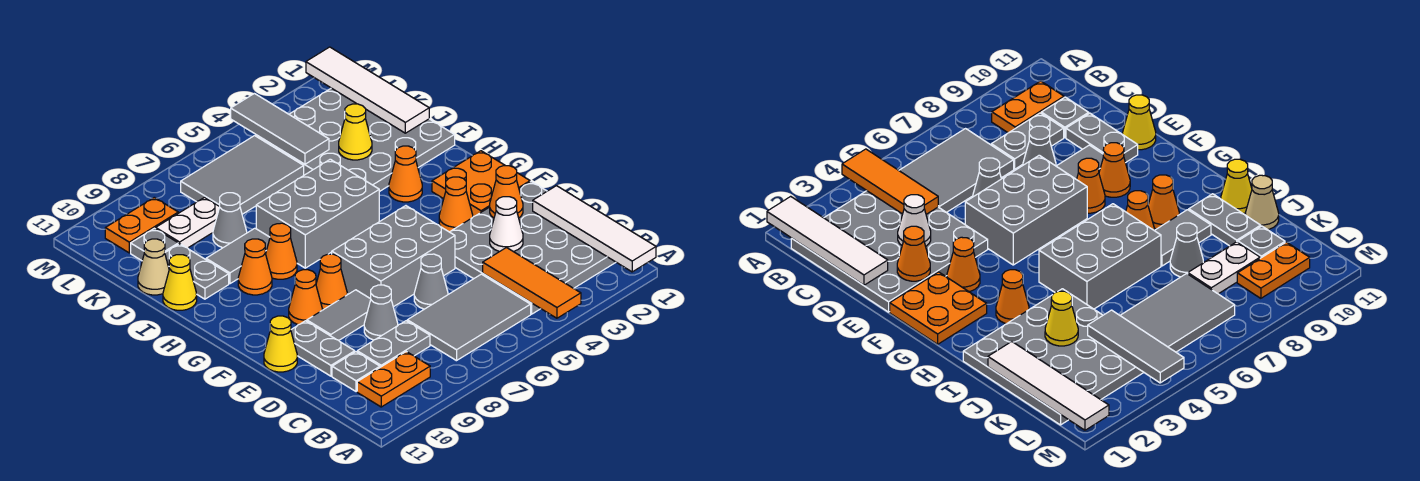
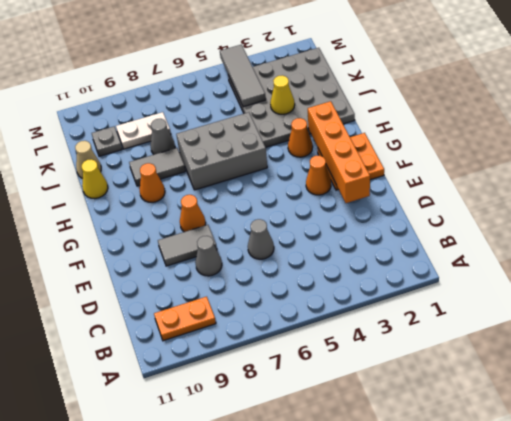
orange 1x4 brick [308,101,370,203] -> orange 1x1 cone [490,166,523,218]
none -> grey 4x4 plate [450,182,616,314]
none -> grey 2x3 tile [407,274,531,361]
none -> grey 1x2 plate [357,321,430,367]
none -> grey 1x1 plate [332,352,380,392]

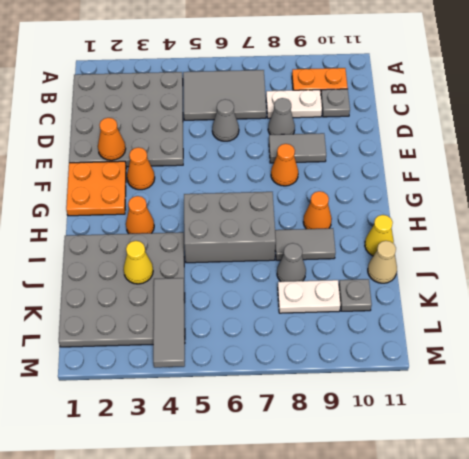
white 1x2 plate [266,90,322,118] -> grey 1x2 plate [357,321,430,367]
none -> grey 1x2 plate [291,321,355,376]
none -> grey 2x3 brick [332,206,455,307]
none -> yellow 1x1 cone [264,316,297,372]
none -> orange 1x1 cone [289,270,322,325]

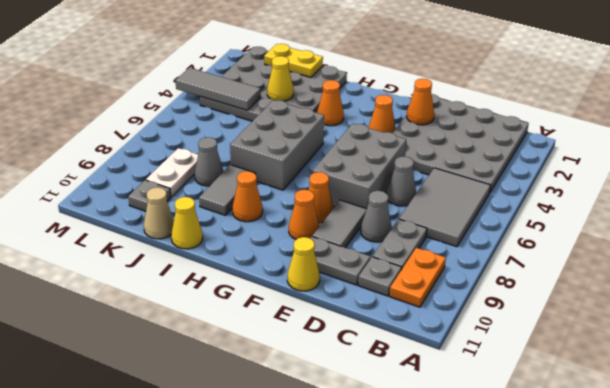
yellow 1x2 plate [264,44,323,77] -> white 1x4 tile [306,47,429,133]
none -> orange 2x2 plate [432,151,530,217]
none -> orange 1x1 cone [266,223,297,279]
none -> grey 1x2 plate [165,244,229,299]
none -> grey 2x3 tile [181,136,304,214]

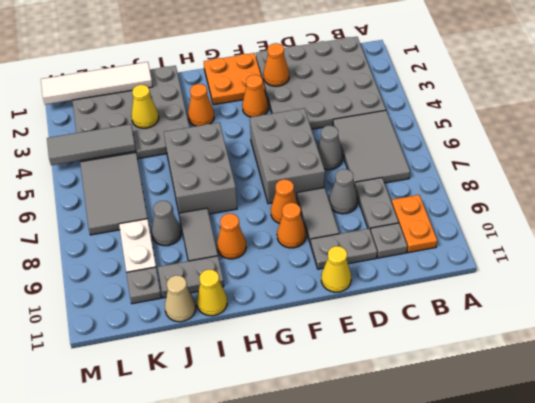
none -> orange 1x1 cone [266,223,297,279]
none -> orange 1x2 plate [105,197,178,253]
none -> white 1x4 tile [533,186,656,272]
none -> orange 1x3 tile [483,248,581,318]

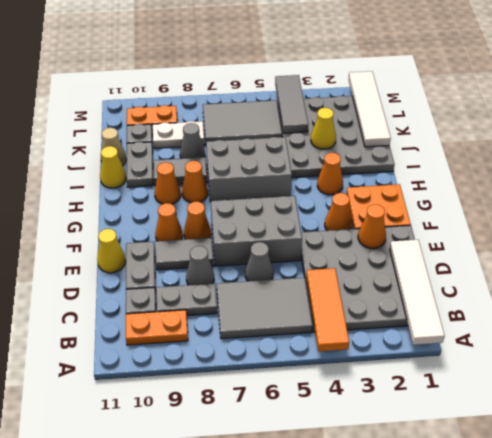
none -> white 1x1 cone [490,197,523,252]

